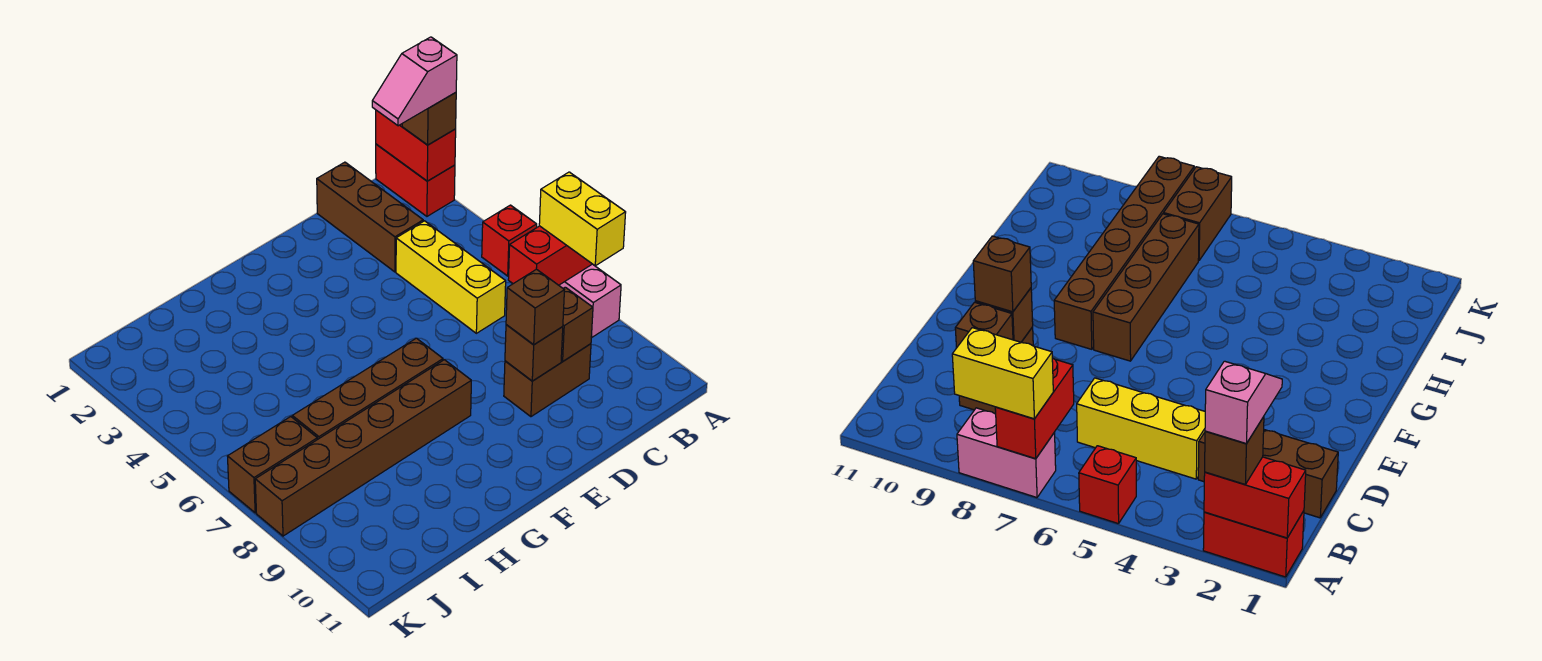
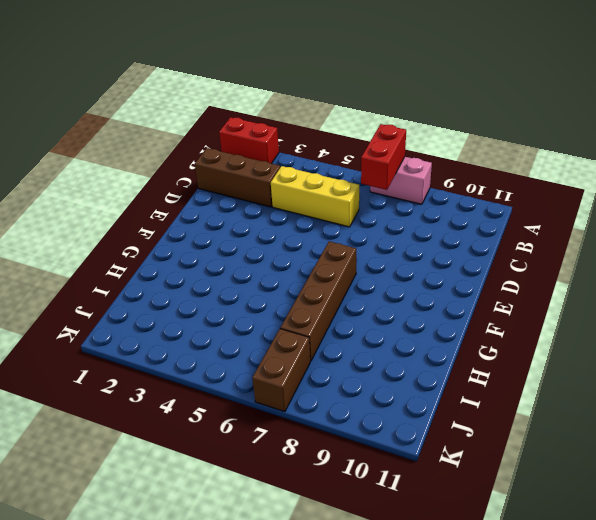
none -> red 1x1 brick [482,205,537,276]
none -> brown 1x2 brick [504,344,591,417]
none -> brown 1x6 brick [255,360,471,536]

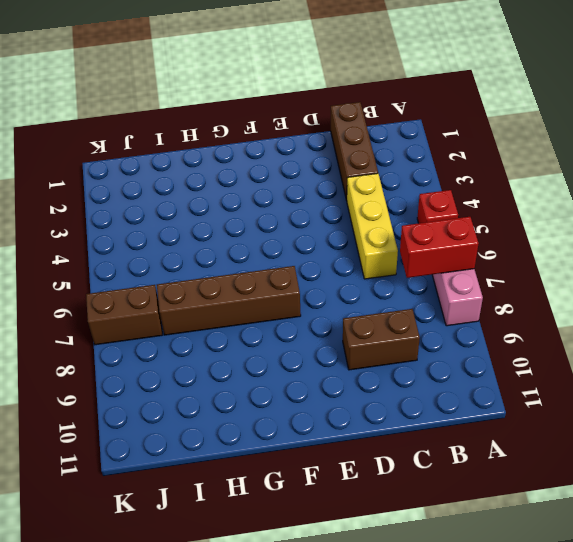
none -> red 1x2 brick [376,144,455,216]
none -> brown 1x6 brick [255,360,471,536]
none -> red 1x2 brick [376,110,456,181]

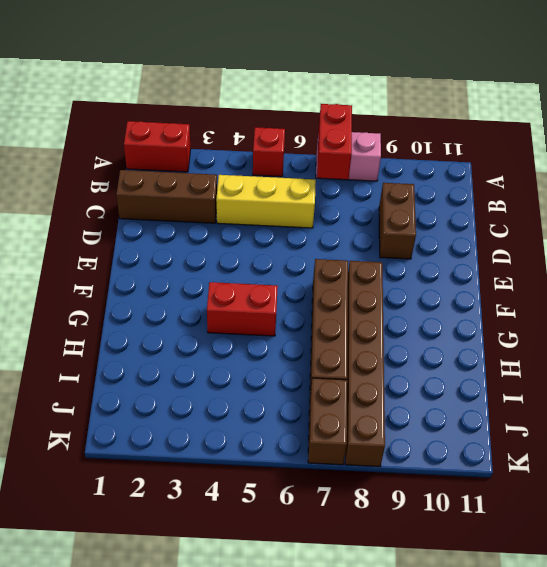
red 1x2 brick [207,282,278,336] -> red 1x2 brick moved to [376,110,456,181]
none -> brown 1x1 brick [561,287,593,361]
none -> brown 1x1 brick [505,325,563,381]
none -> brown 1x1 brick [402,93,456,145]

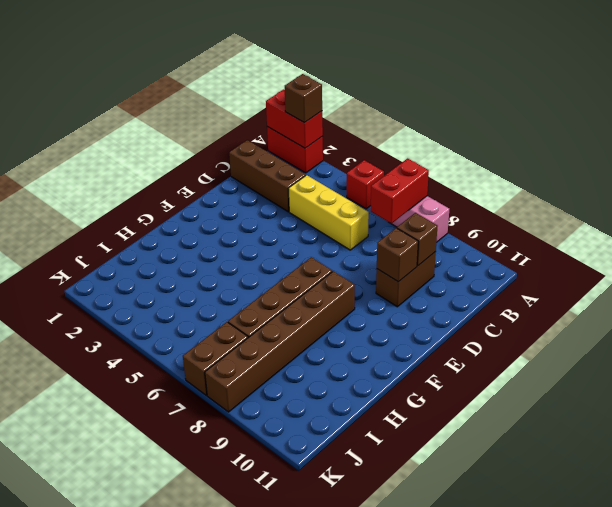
none -> yellow 1x2 brick [539,172,626,266]
none -> brown 1x1 brick [506,269,564,345]
none -> pink 1x2 slope [372,37,457,126]

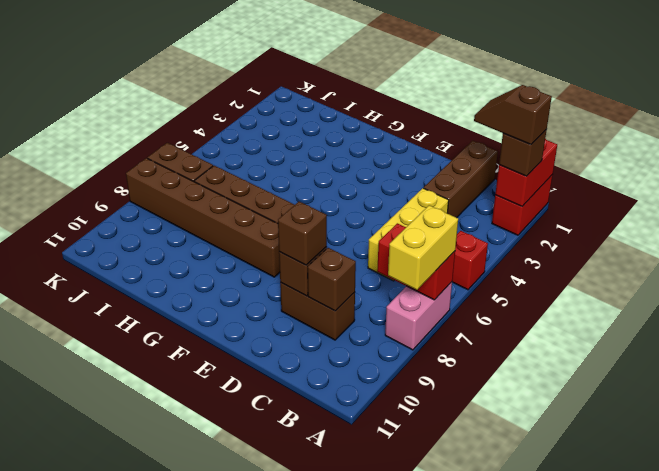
brown 1x2 slope [474,85,552,145] -> pink 1x2 slope [372,37,457,126]

